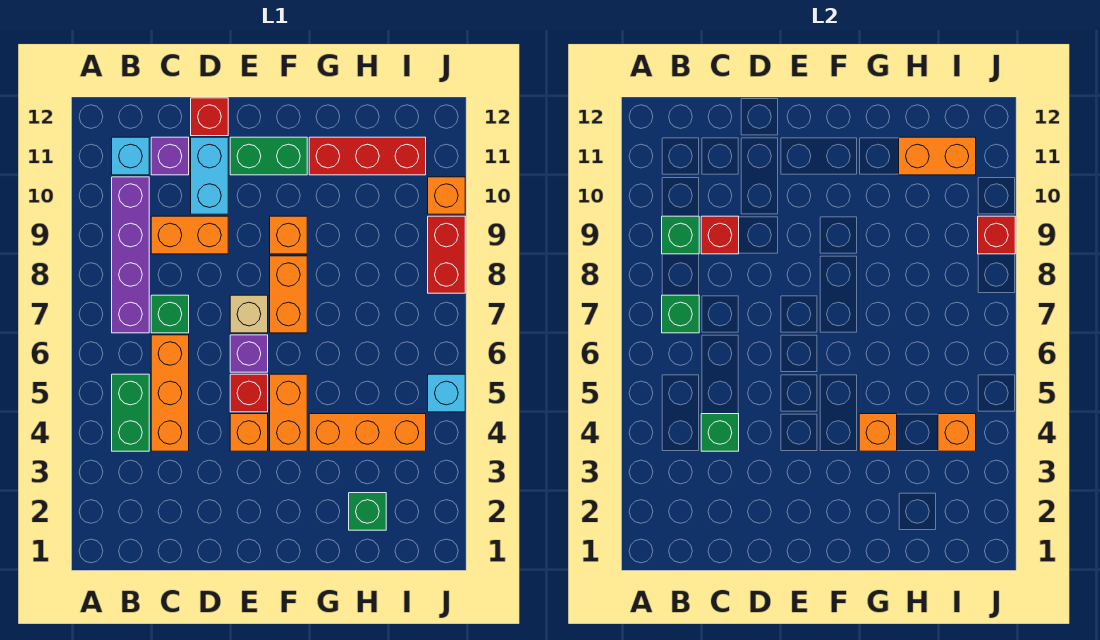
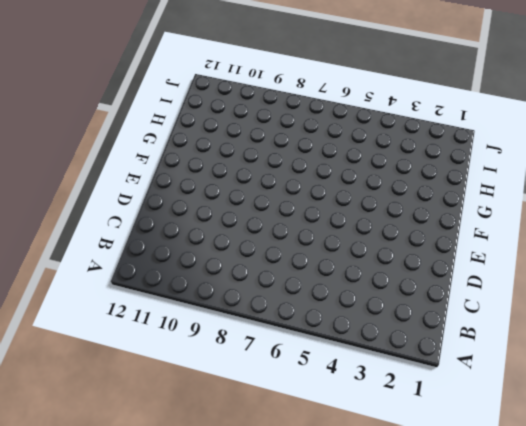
none -> green 1x2 brick [112,374,149,451]
none -> purple 1x4 brick [112,177,149,333]
none -> cyan 1x1 brick [112,137,149,175]
none -> orange 1x3 brick [151,335,189,451]

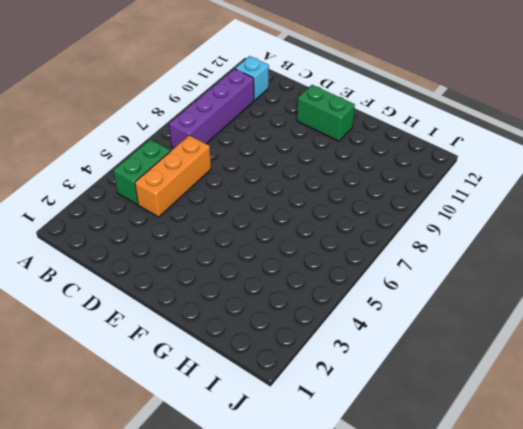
none -> green 1x1 brick [151,295,189,333]
none -> orange 1x2 brick [151,216,228,254]
none -> purple 1x1 brick [151,137,189,175]
none -> cyan 1x2 brick [191,137,228,214]

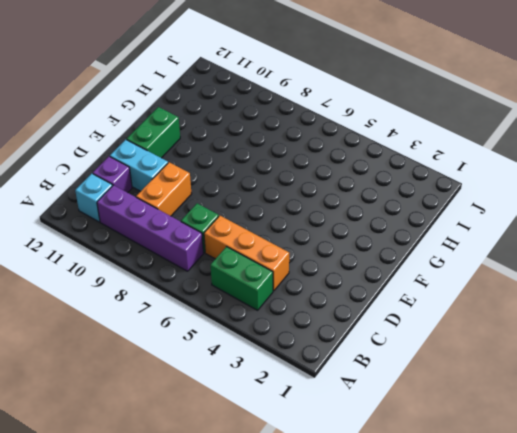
none -> red 1x1 brick [191,98,228,136]
none -> orange 1x1 brick [230,414,268,451]
none -> red 1x1 brick [230,374,268,412]
none -> purple 1x1 brick [230,335,268,372]

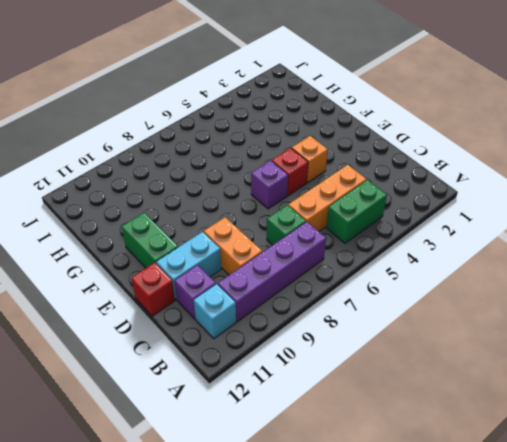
none -> tan 1x1 brick [230,295,268,333]
none -> orange 1x2 brick [270,374,307,451]
none -> orange 1x2 brick [270,256,307,333]
none -> orange 1x1 brick [270,216,307,254]

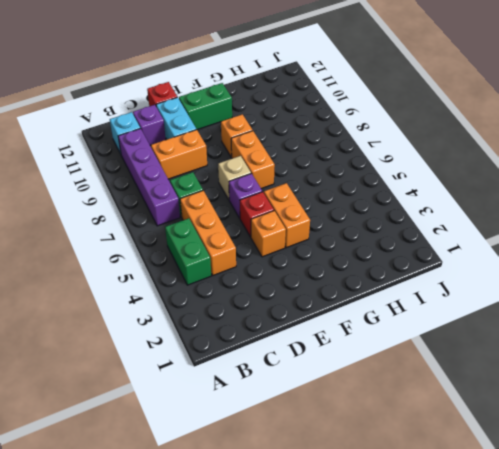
none -> orange 1x3 brick [309,414,426,451]
none -> red 1x3 brick [309,137,426,175]
none -> green 1x1 brick [349,493,386,530]
none -> cyan 1x1 brick [428,374,465,412]

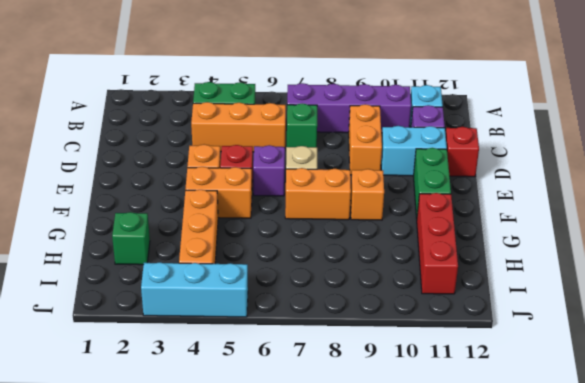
cyan 1x3 brick [141,262,248,317] -> cyan 1x1 brick [428,374,465,412]
none -> red 1x2 brick [428,216,465,293]
none -> orange 1x1 brick [428,177,465,214]
none -> green 1x1 brick [662,295,699,333]
none -> green 1x1 brick [662,216,699,254]

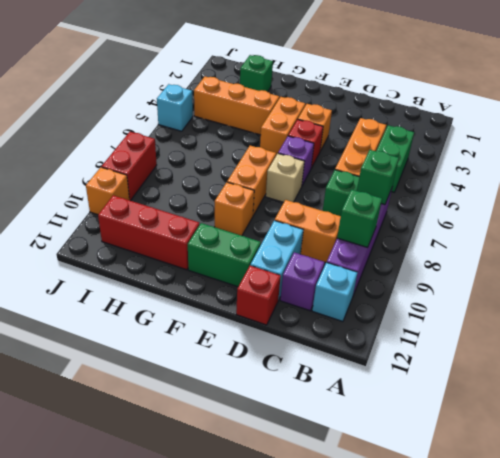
none -> green 1x1 brick [701,414,739,451]
none -> red 1x1 brick [701,216,739,254]
none -> orange 1x1 brick [859,414,897,451]
none -> orange 1x2 brick [899,137,976,175]

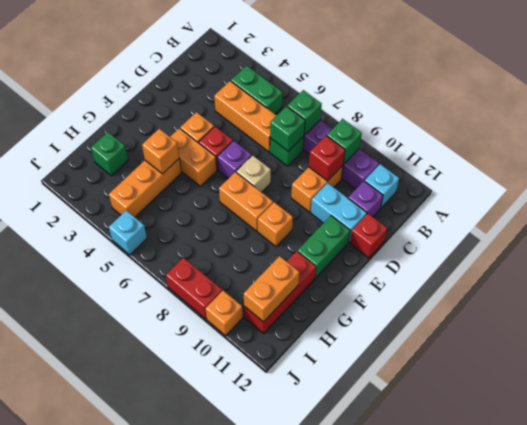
green 1x1 brick [270,106,305,151] -> green 1x1 brick moved to [701,414,739,451]
none -> orange 1x1 brick [938,414,976,451]
none -> red 1x1 brick [978,216,1015,254]

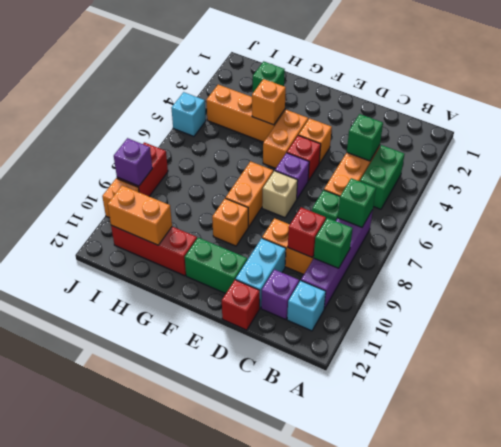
purple 1x1 brick [114,138,152,186] -> red 1x1 brick [978,216,1015,254]
none -> orange 1x1 brick [938,414,976,451]

